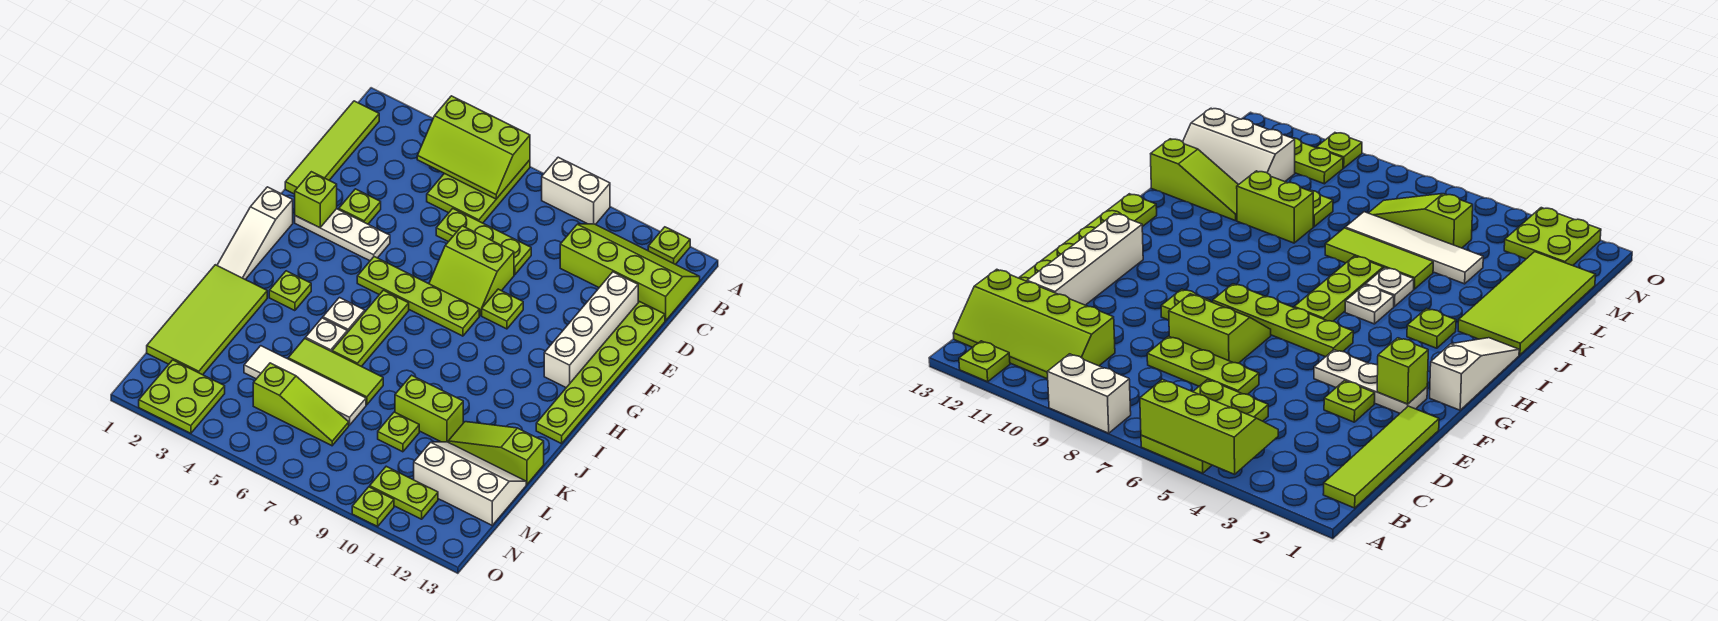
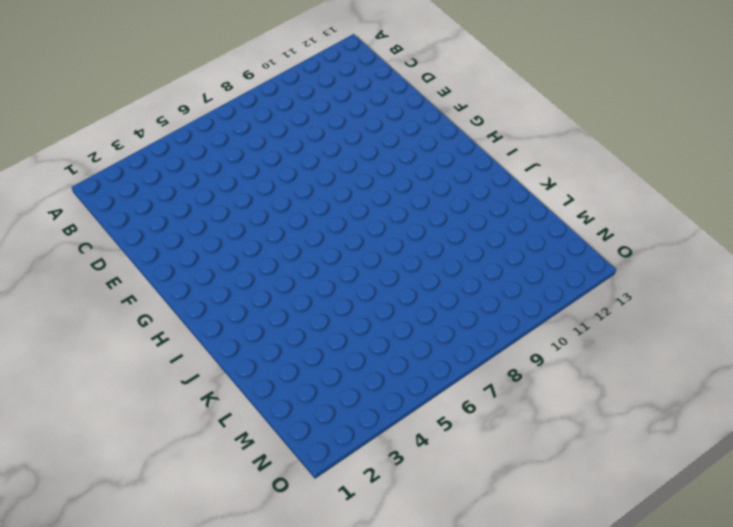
none -> lime 2x3 plate [427,160,530,223]
none -> white 1x2 brick [542,157,610,225]
none -> lime 1x1 plate [648,227,690,264]
none -> lime 1x4 tile [285,101,379,194]

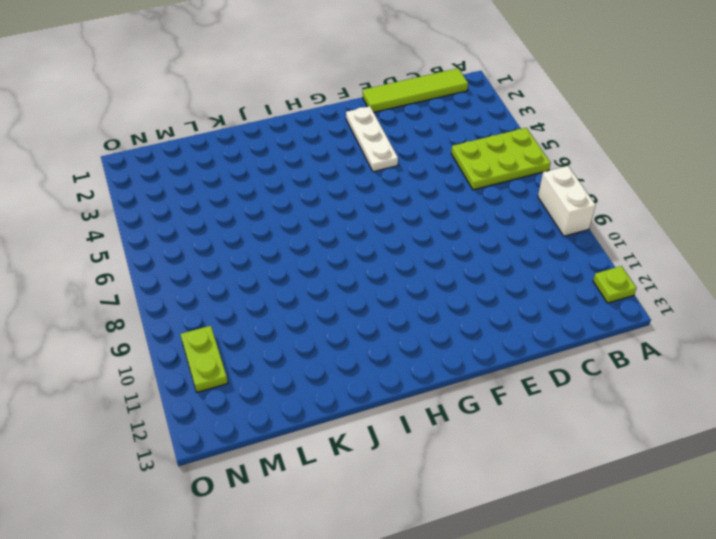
none -> lime 2x4 slope [560,224,700,321]
none -> lime 1x3 plate [436,209,531,275]
none -> white 1x4 brick [544,272,638,388]
none -> lime 1x6 plate [536,302,665,444]

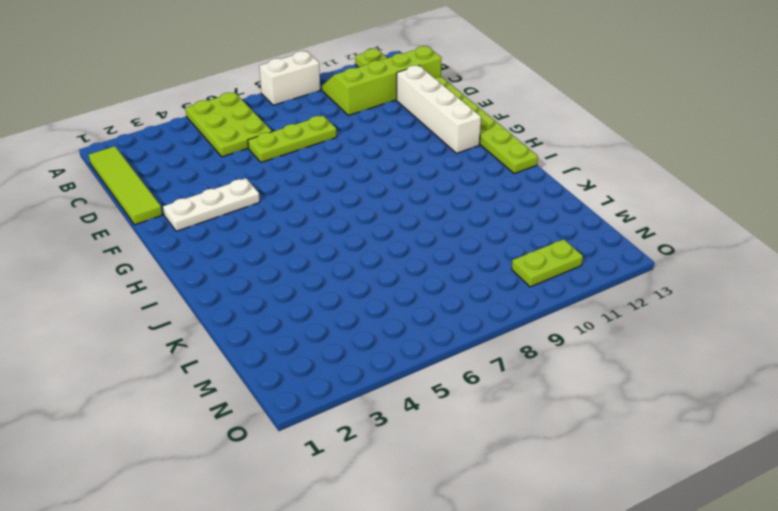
none -> lime 1x1 plate [339,189,381,224]
none -> lime 2x2 slope [429,226,514,315]
none -> lime 1x1 plate [482,289,523,329]
none -> white 1x3 slope [217,187,293,279]

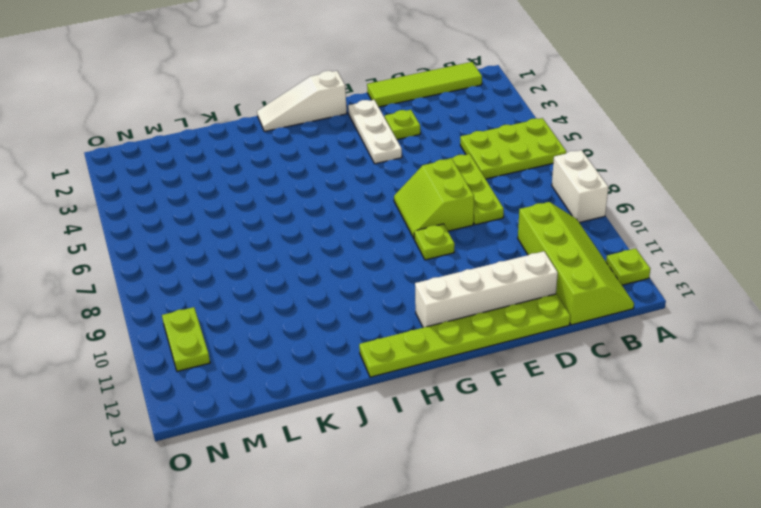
none -> lime 1x4 plate [357,257,479,336]
none -> lime 1x3 plate [332,290,409,366]
none -> lime 1x1 plate [269,271,311,311]
none -> white 1x1 plate [323,298,365,332]

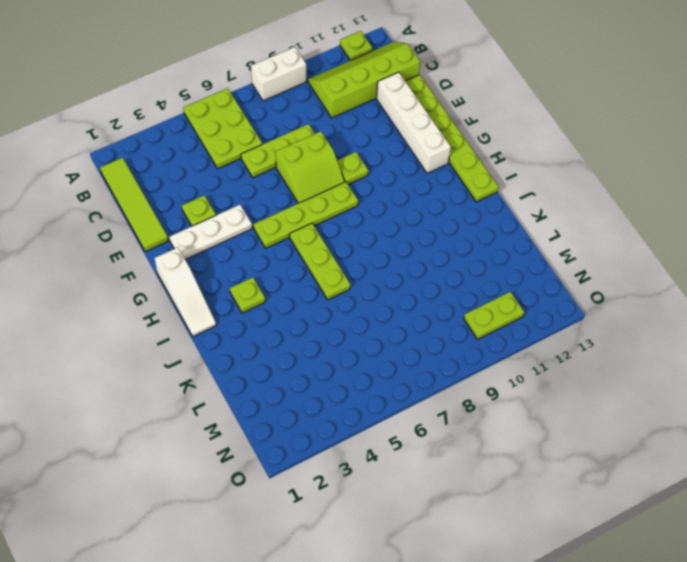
none -> white 1x1 plate [323,298,365,332]
none -> lime 2x4 tile [147,265,267,375]
none -> white 1x1 plate [305,318,347,352]
none -> lime 1x3 tile [288,339,383,405]

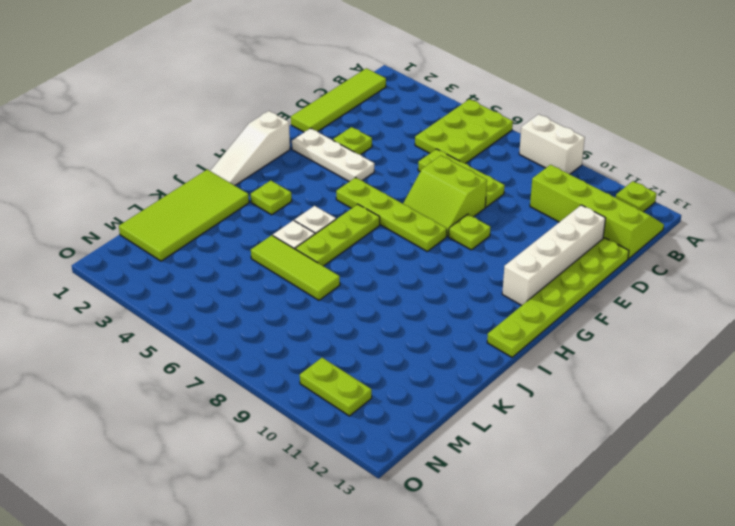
none -> lime 1x2 brick [395,375,463,442]
none -> lime 1x3 slope [448,422,544,484]
none -> white 1x4 tile [244,346,366,425]
none -> lime 1x1 plate [378,412,419,452]

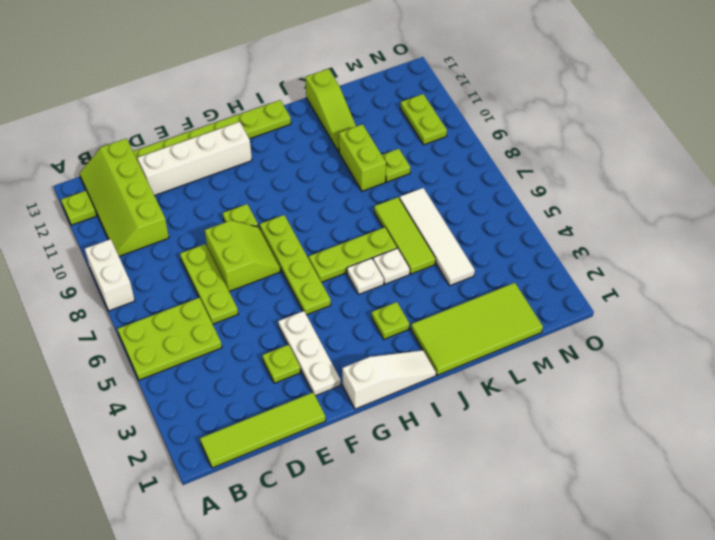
none -> white 2x3 slope [414,442,526,525]
none -> lime 1x3 slope [253,363,349,446]
none -> lime 2x2 plate [139,360,225,433]
none -> lime 1x1 plate [352,487,394,526]

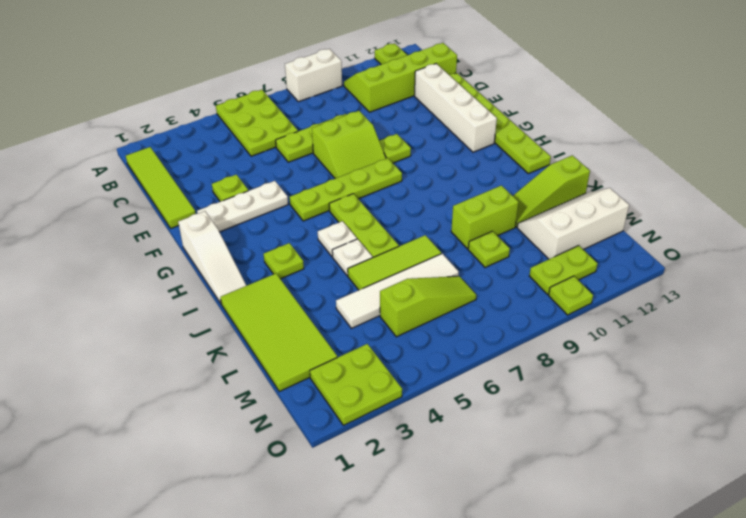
none -> lime 2x3 slope [417,96,530,199]
none -> lime 1x1 brick [295,172,337,228]

